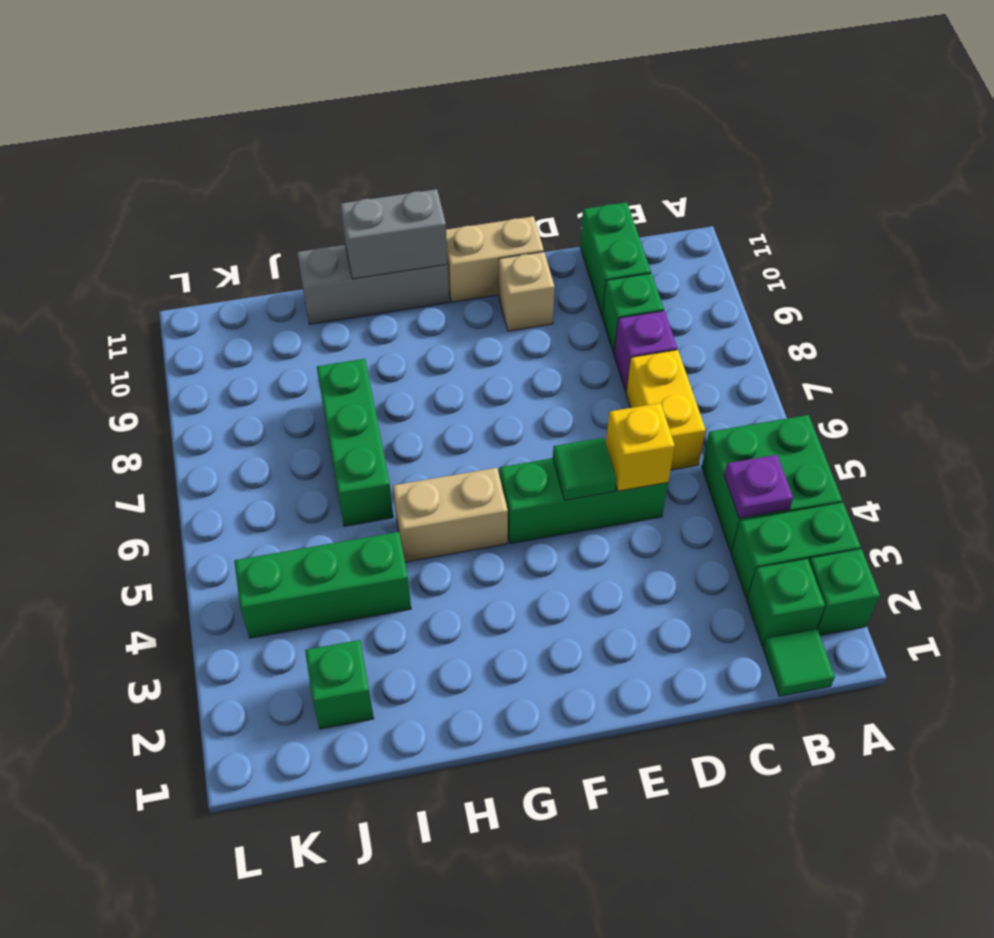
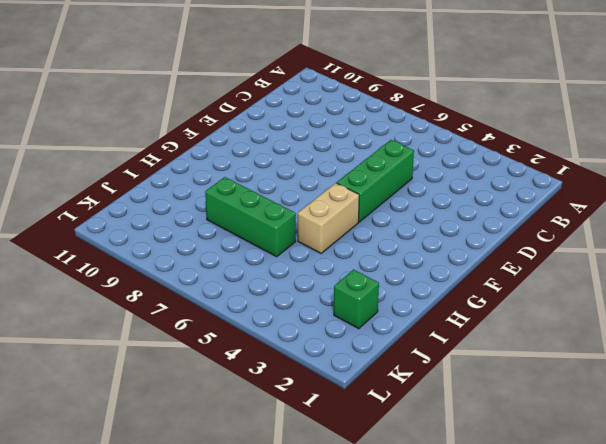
none -> green 1x1 brick [809,549,880,635]
none -> green 1x2 brick [731,503,861,598]
none -> green 2x2 brick [702,415,842,552]

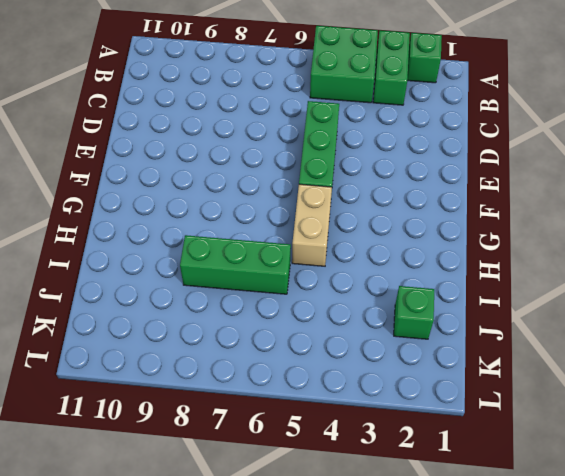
none -> green 1x1 tile [763,629,835,696]
none -> green 1x1 brick [747,559,825,646]
none -> yellow 1x2 brick [626,350,706,470]

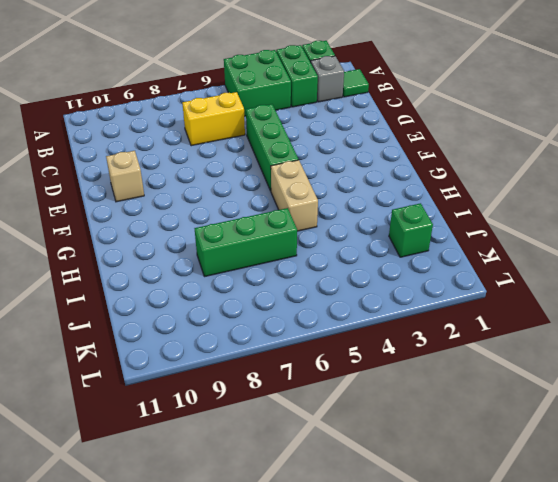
grey 1x1 brick [311,56,344,102] -> green 1x1 brick [747,559,825,646]
none -> purple 1x1 brick [614,311,677,392]
none -> green 1x1 brick [602,273,664,353]
none -> green 1x2 brick [580,202,651,316]

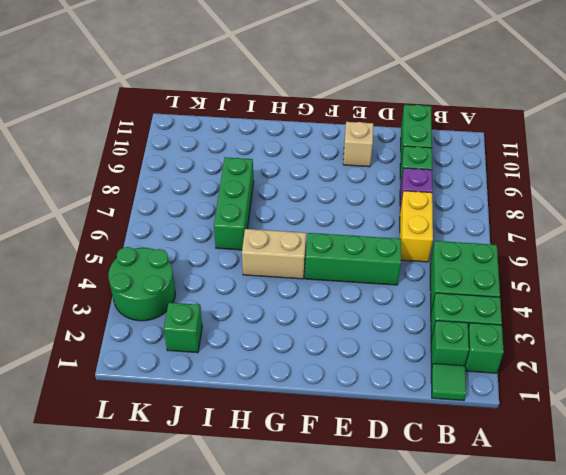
green 2x2 round brick [108,247,175,321] -> green 1x3 brick [234,532,411,638]
none -> tan 1x2 brick [446,216,544,302]
none -> grey 1x3 brick [297,245,449,324]
none -> purple 1x1 plate [724,455,793,518]

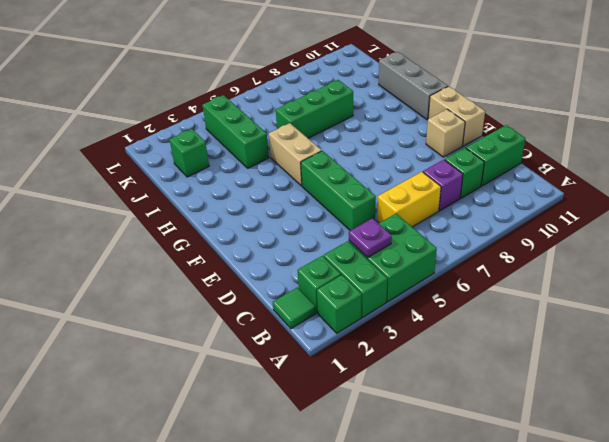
none -> yellow 1x1 brick [606,403,675,491]
none -> green 1x1 tile [553,437,617,500]
none -> grey 1x2 brick [340,189,448,279]

